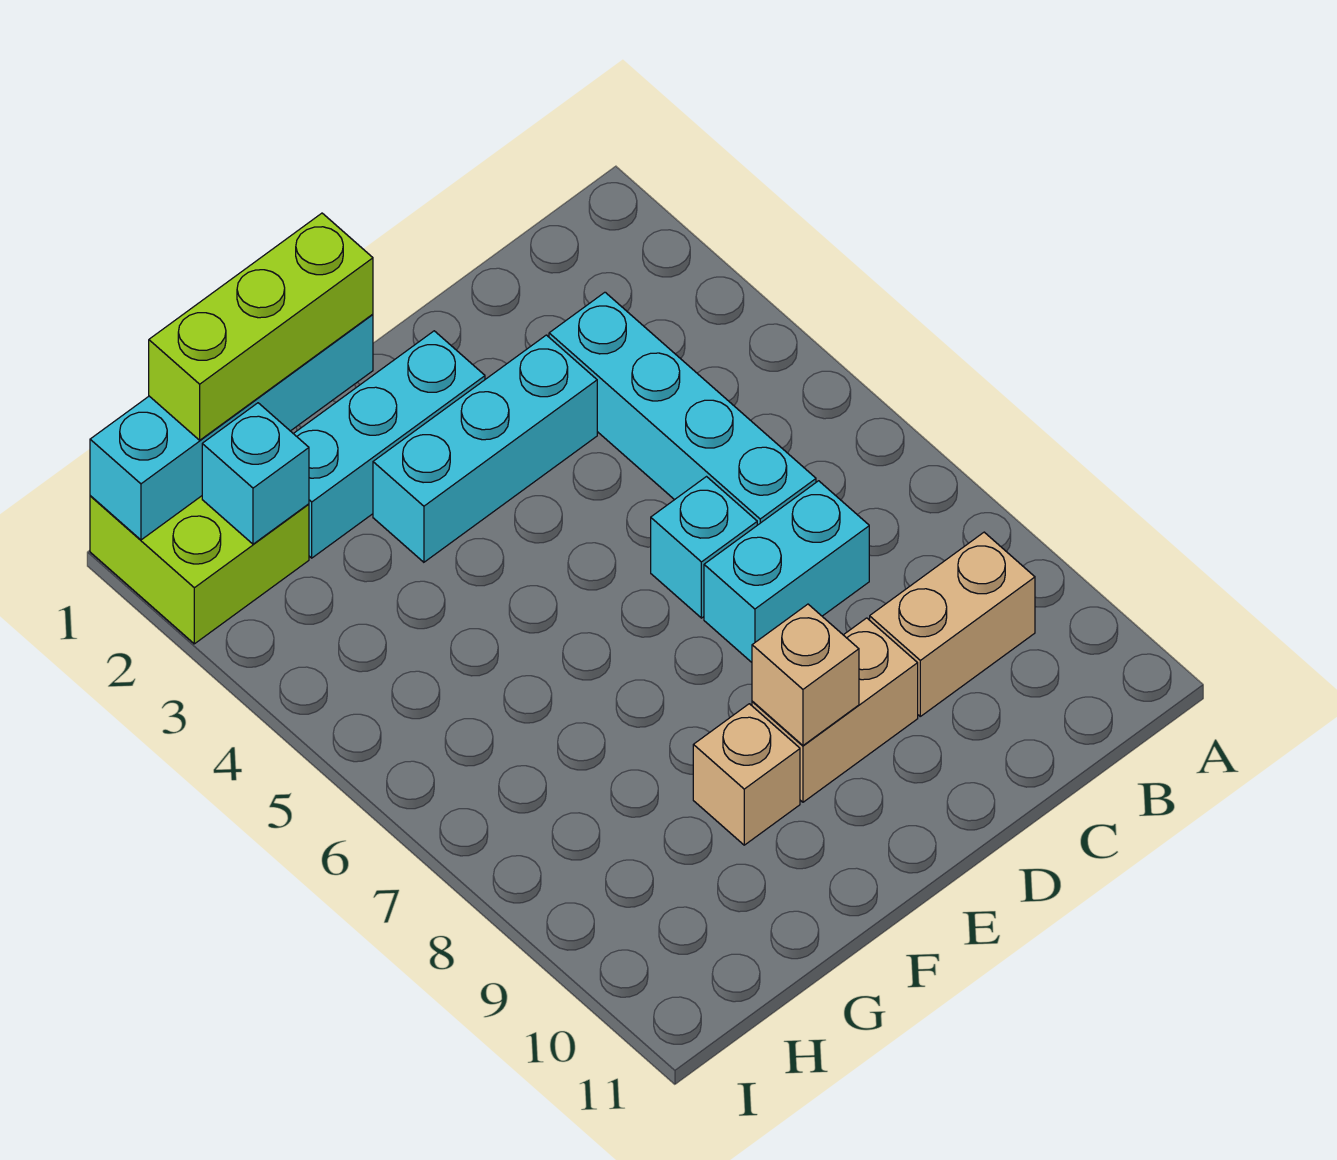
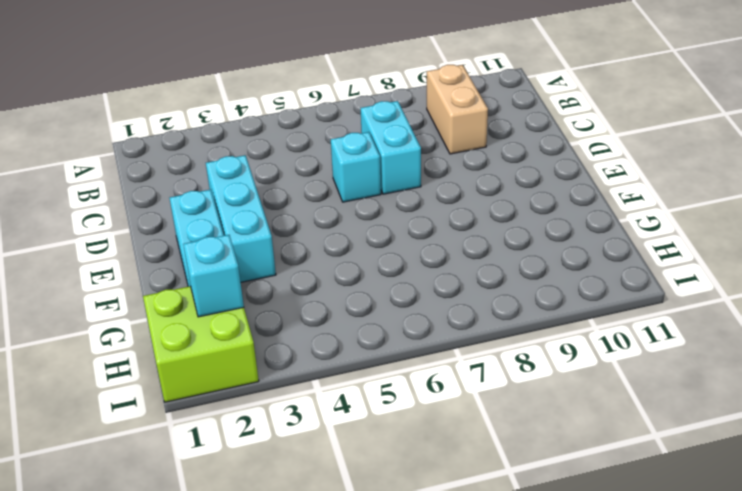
none -> cyan 1x4 brick [549,292,816,525]
none -> tan 1x2 brick [752,618,918,802]
none -> tan 1x1 brick [693,704,800,845]

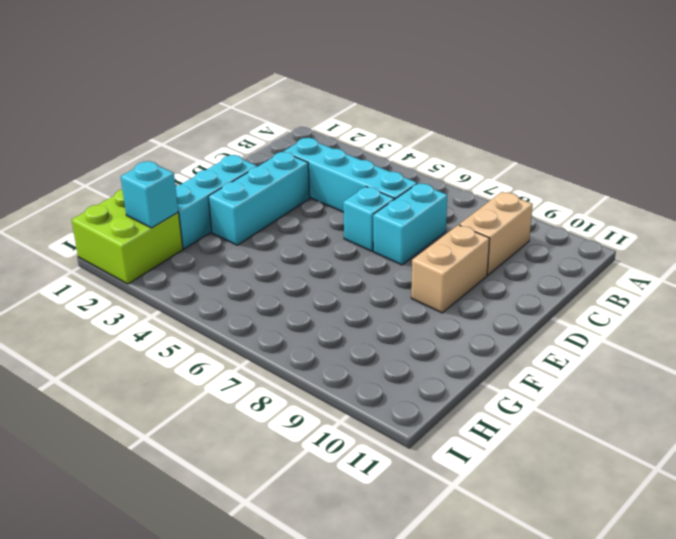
none -> tan 1x1 brick [693,704,800,845]
none -> tan 1x1 brick [752,604,859,745]
none -> cyan 1x4 brick [90,314,373,540]

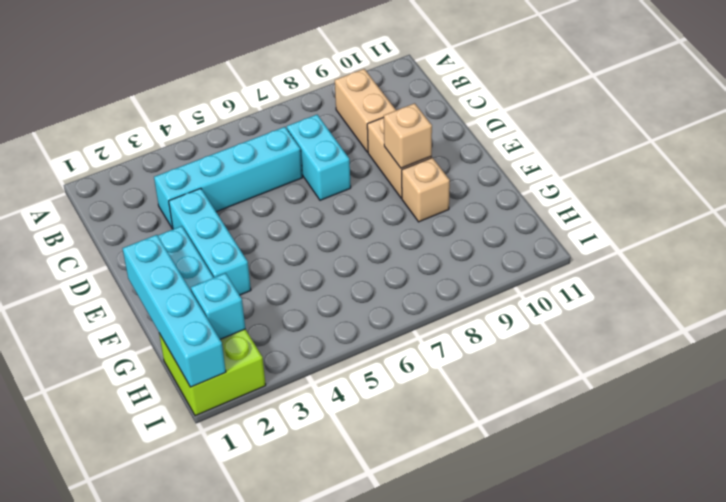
none -> cyan 1x1 brick [651,477,757,618]
none -> lime 1x3 brick [149,213,373,440]

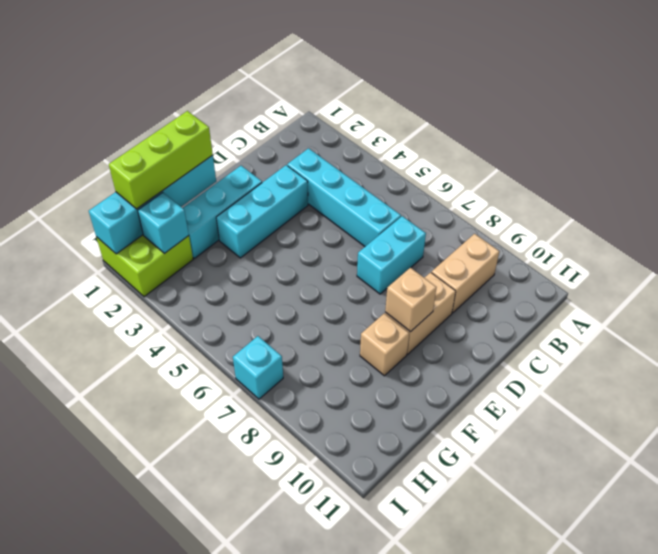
cyan 1x1 brick [233,336,283,399] -> cyan 1x1 brick moved to [651,477,757,618]

